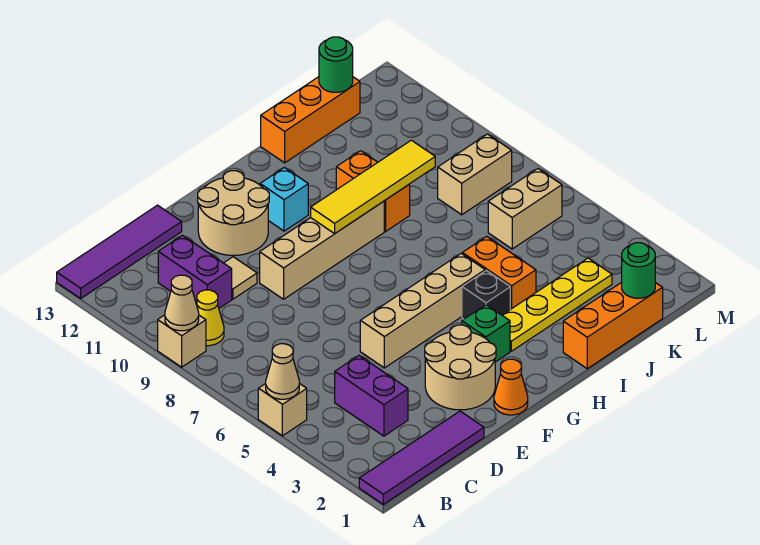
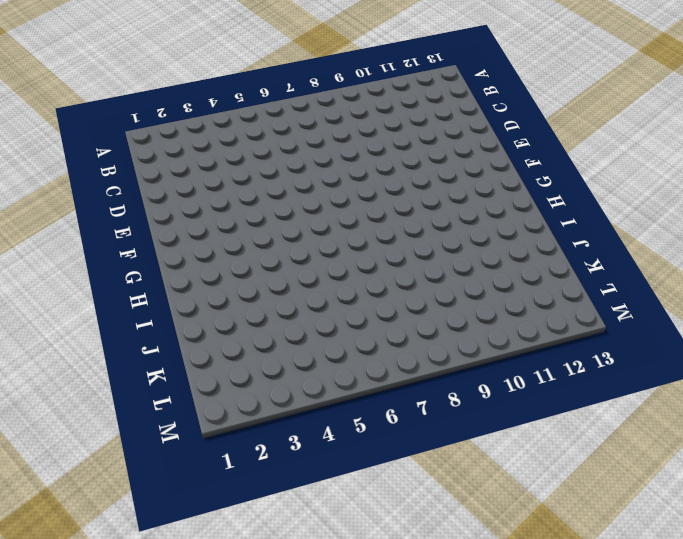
none -> purple 1x4 tile [359,411,484,504]
none -> tan 1x1 brick [258,383,307,436]
none -> tan 1x1 brick [158,315,206,367]

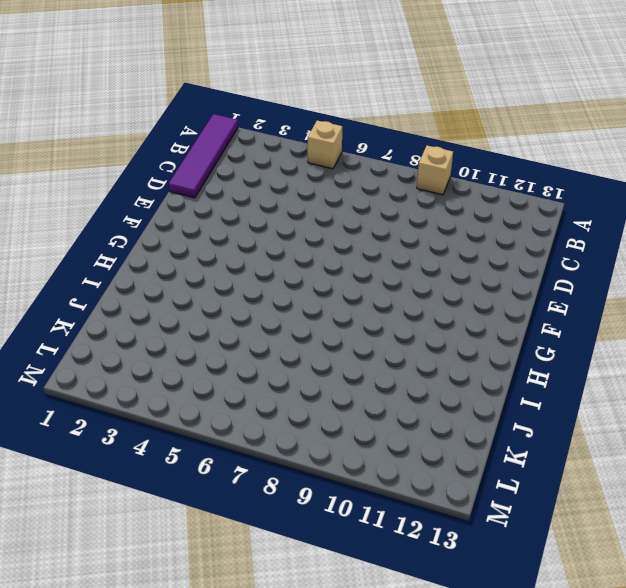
none -> purple 1x4 tile [57,205,182,298]
none -> yellow 1x1 cone [197,290,224,346]
none -> purple 1x2 brick [335,356,408,436]

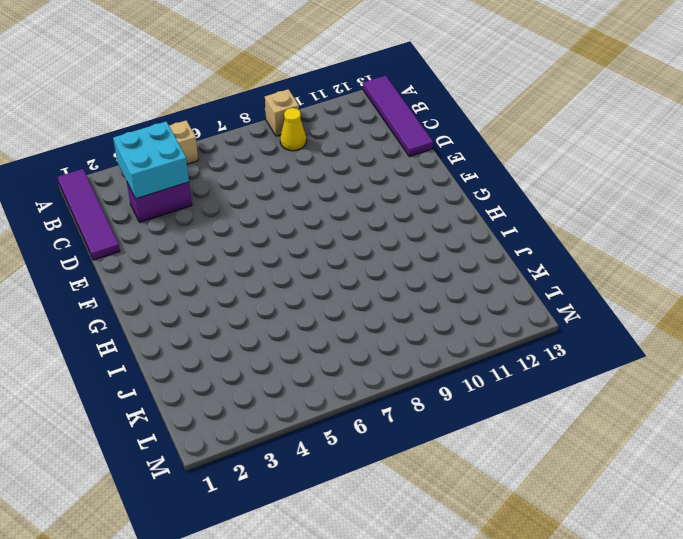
cyan 2x2 brick [113,121,189,199] -> none
none -> purple 1x2 brick [158,235,232,308]
none -> tan 1x1 tile [224,257,257,299]
none -> tan 2x2 round brick [425,325,496,410]

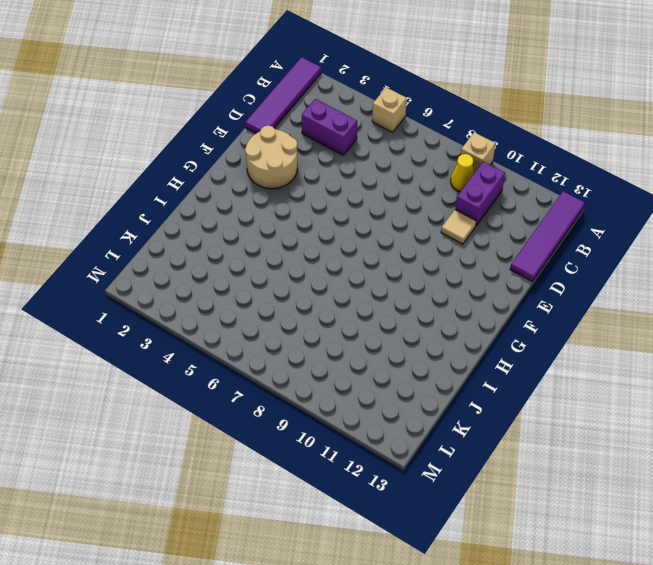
purple 1x2 brick [455,162,505,225] -> purple 1x2 brick turned to [158,235,232,308]
none -> tan 1x4 brick [360,253,485,368]
none -> tan 1x4 brick [260,201,384,299]
none -> tan 2x2 round brick [198,171,269,255]

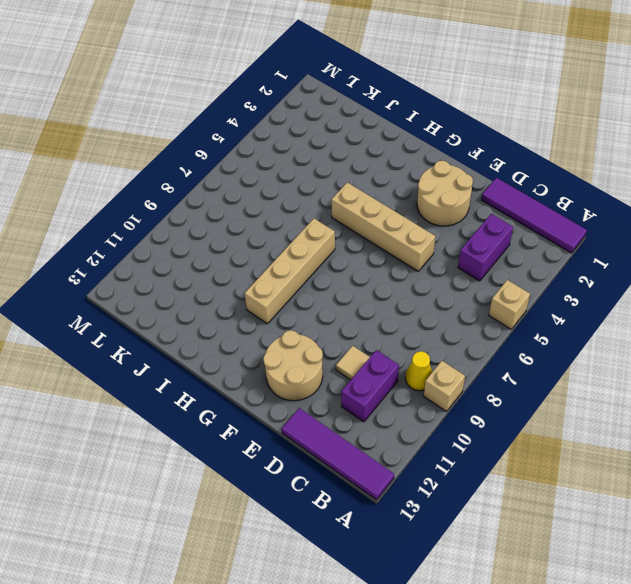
tan 1x4 brick [245,219,335,324] -> tan 1x4 brick turned to [260,201,384,299]
none -> orange 1x1 cone [494,359,528,415]
none -> green 1x1 brick [462,305,510,362]
none -> cyan 1x1 brick [260,167,308,231]

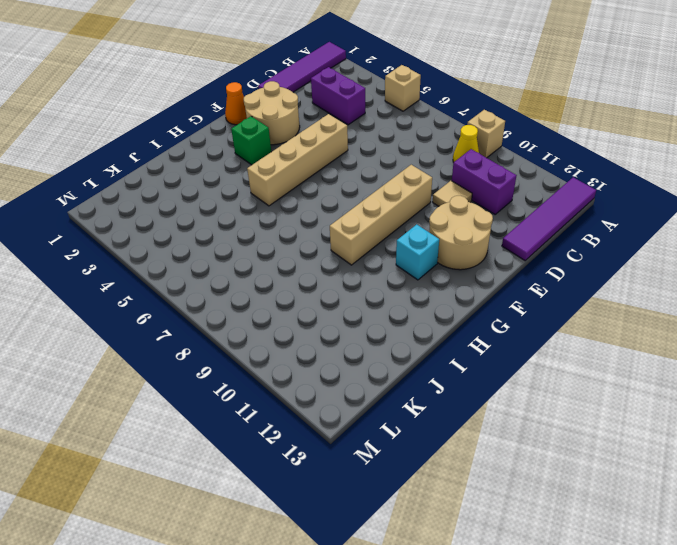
none -> yellow 1x4 plate [502,258,612,351]
none -> black 1x1 brick [462,271,510,319]
none -> orange 1x3 brick [563,282,663,369]

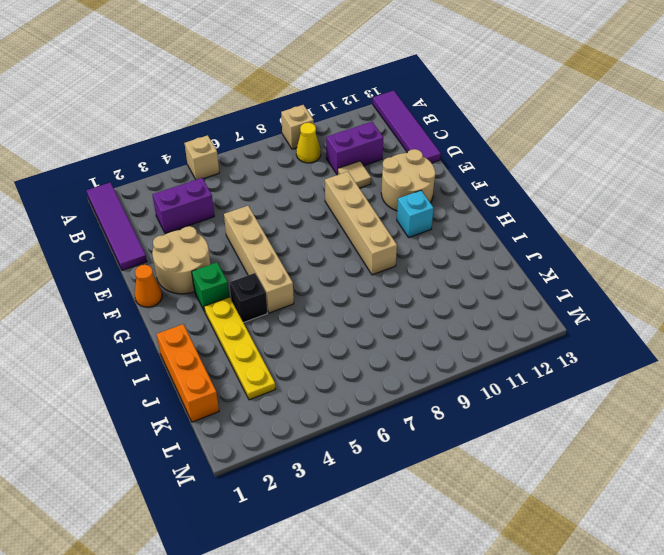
none -> orange 1x2 brick [462,236,536,309]
none -> orange 1x2 brick [336,151,410,231]
none -> orange 1x3 brick [261,77,360,163]

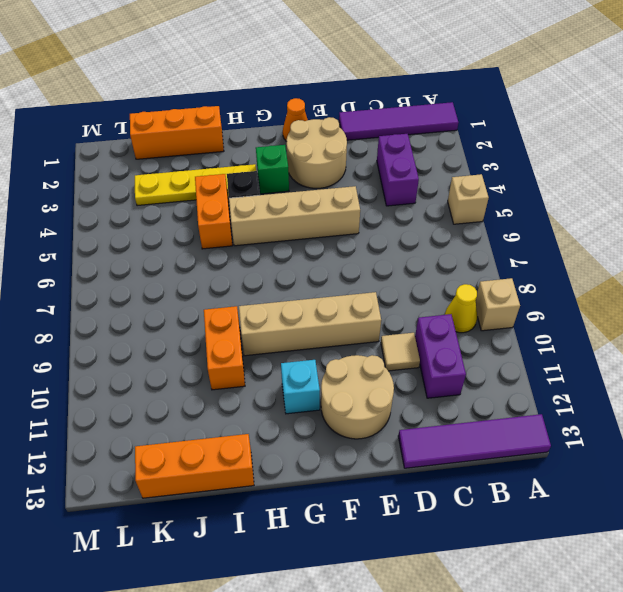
none -> tan 1x2 brick [488,169,562,249]
none -> tan 1x2 brick [438,134,512,215]
none -> tan 1x1 cone [266,344,299,399]

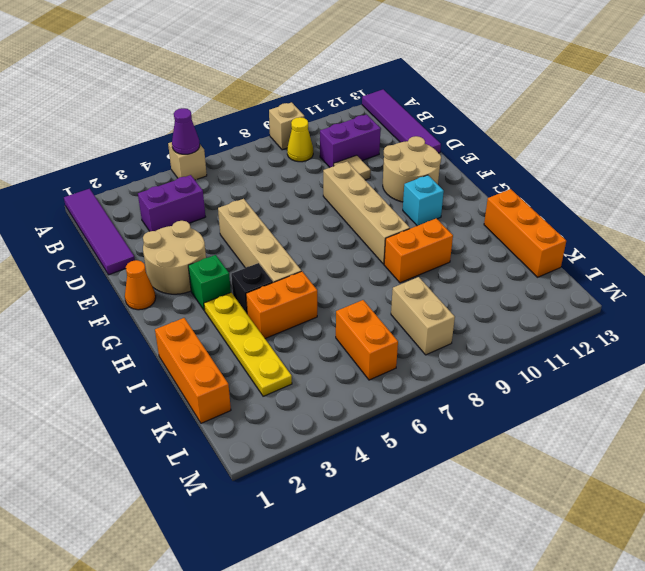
purple 1x1 cone [172,108,200,154] -> tan 1x1 cone [266,344,299,399]
orange 1x2 brick [336,300,398,380] -> tan 1x2 brick [488,169,562,249]
none -> tan 1x1 cone [165,275,199,331]
none -> yellow 1x4 tile [311,140,435,234]
none -> green 1x1 round brick [622,243,655,298]

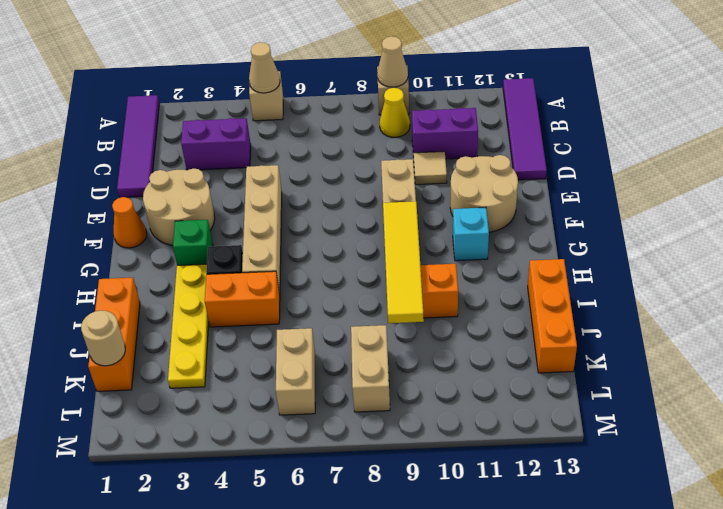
tan 1x1 round brick [81,310,125,366] -> green 1x1 round brick [622,243,655,298]
none -> green 1x1 round brick [319,37,353,92]

